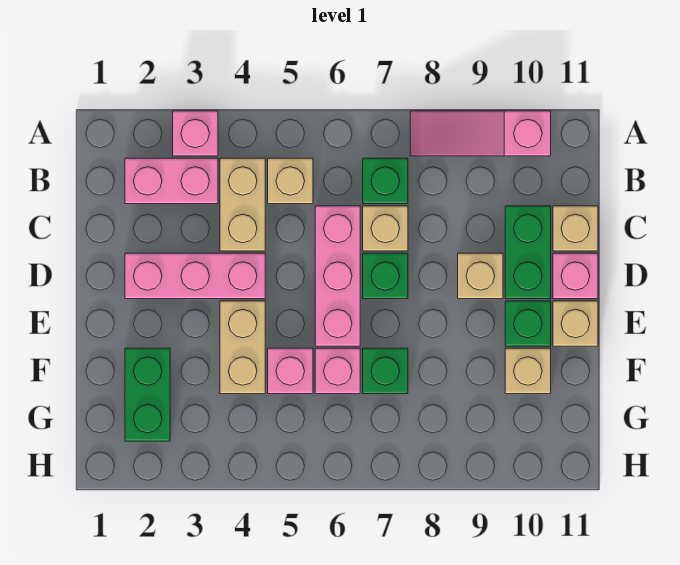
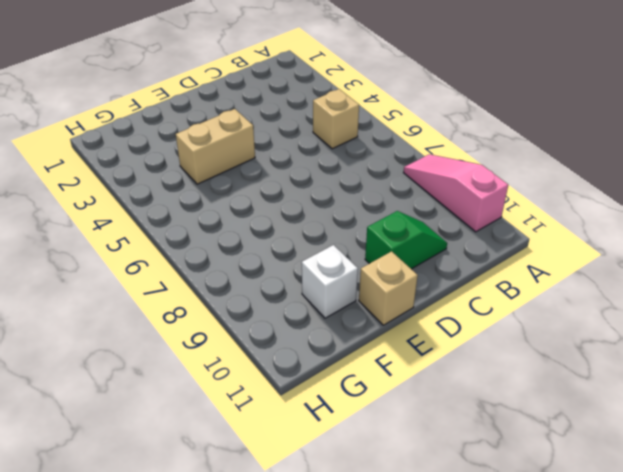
green 1x2 slope [365,211,447,269] -> green 1x2 brick [505,206,551,299]
white 1x1 brick [302,245,358,318] -> tan 1x1 brick [505,348,551,394]
none -> pink 1x1 brick [173,111,218,156]
none -> pink 1x2 brick [125,158,218,204]
none -> tan 1x2 brick [220,158,265,251]

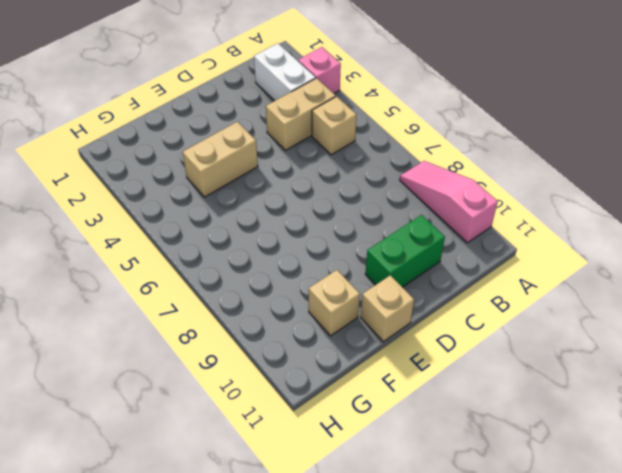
white 1x2 brick [254,43,316,101] -> pink 1x2 brick [125,158,218,204]
none -> green 1x1 brick [363,158,408,204]
none -> pink 1x3 brick [315,206,360,346]
none -> tan 1x1 brick [363,206,408,251]

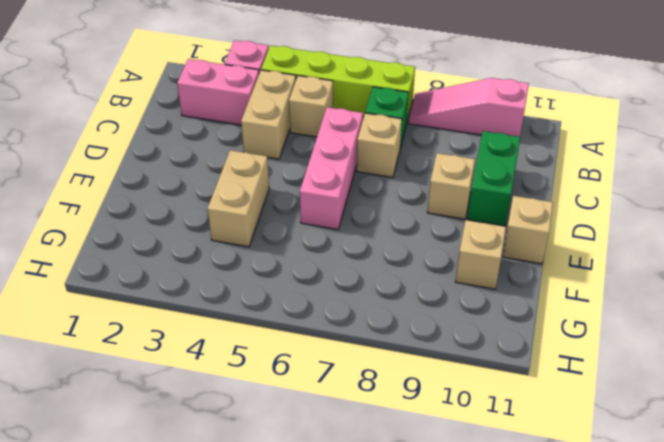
lime 1x4 brick [261,45,415,121] -> none
none -> tan 1x1 brick [553,206,598,251]
none -> pink 1x3 brick [125,253,265,299]
none -> green 1x1 brick [363,253,408,299]

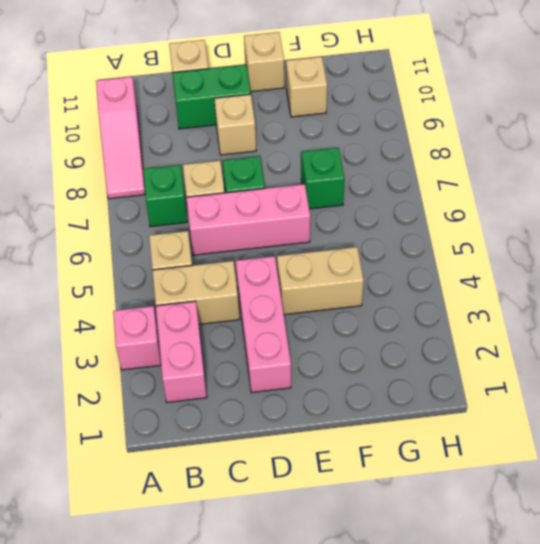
none -> pink 1x1 brick [553,253,598,299]
none -> green 1x1 brick [505,301,551,346]
none -> green 1x2 brick [125,348,170,441]

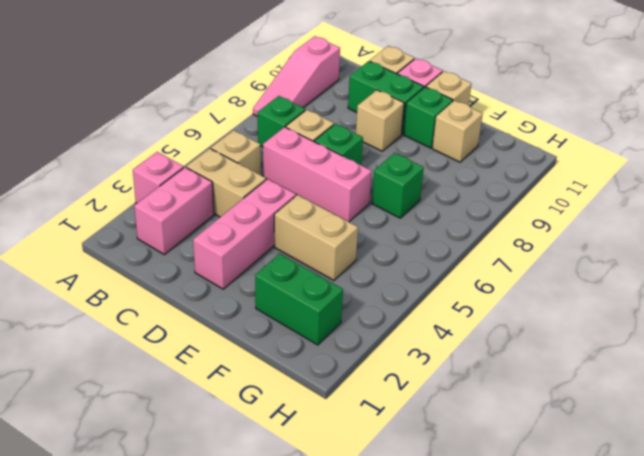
none -> pink 1x1 brick [268,348,313,394]
none -> pink 1x1 brick [315,348,360,394]

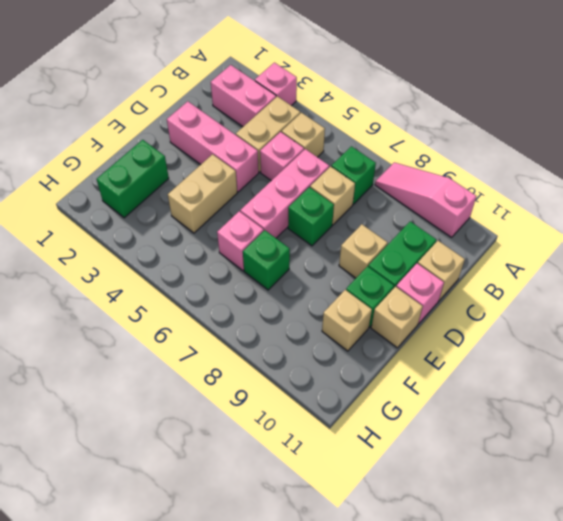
pink 1x1 brick [260,132,304,181] -> pink 1x1 brick moved to [268,348,313,394]

